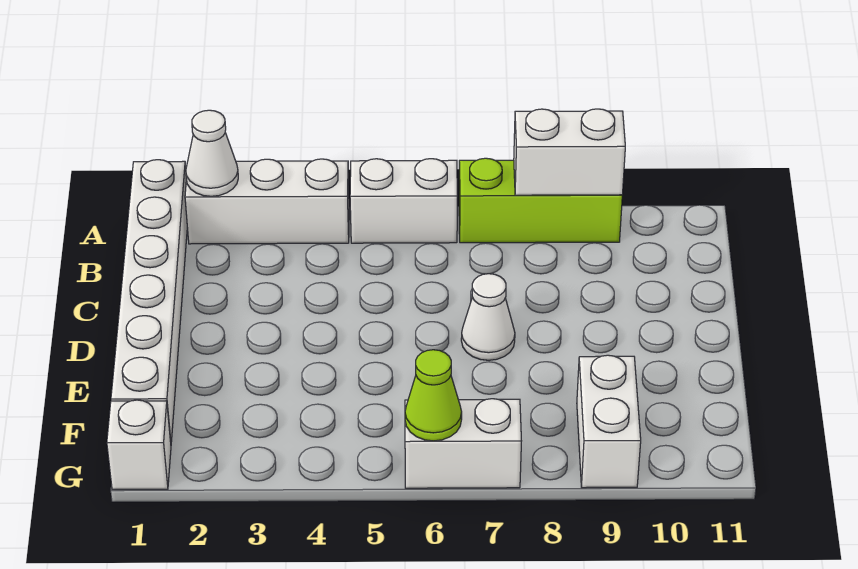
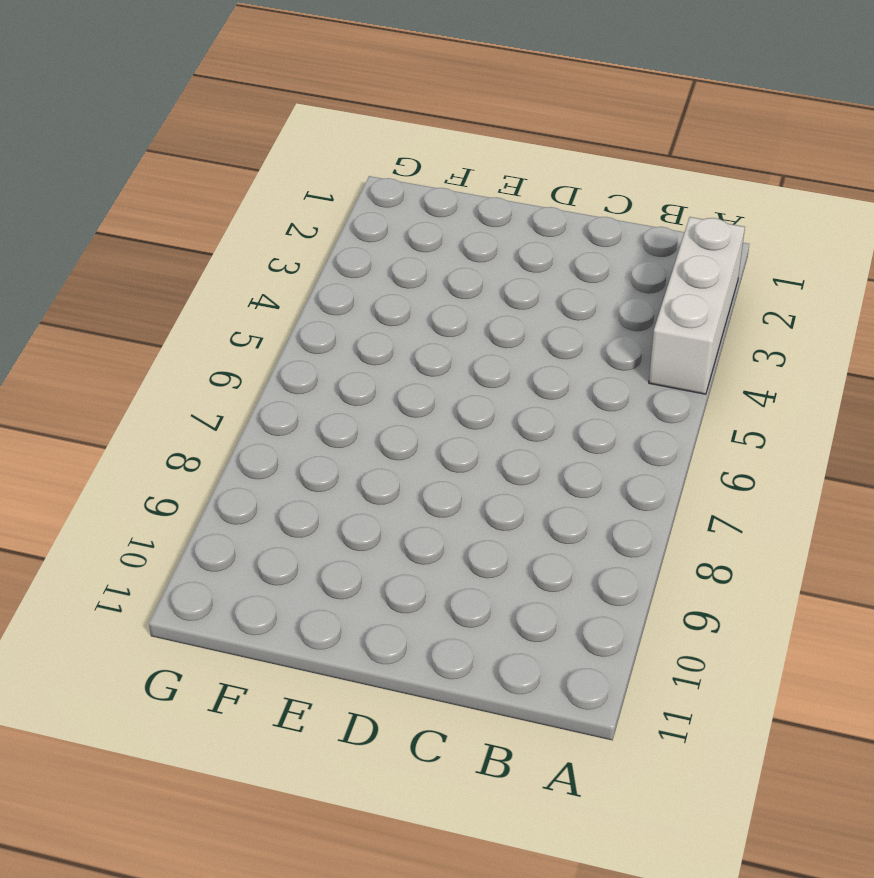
none -> white 1x6 brick [111,160,187,442]
none -> white 1x2 brick [350,159,457,243]

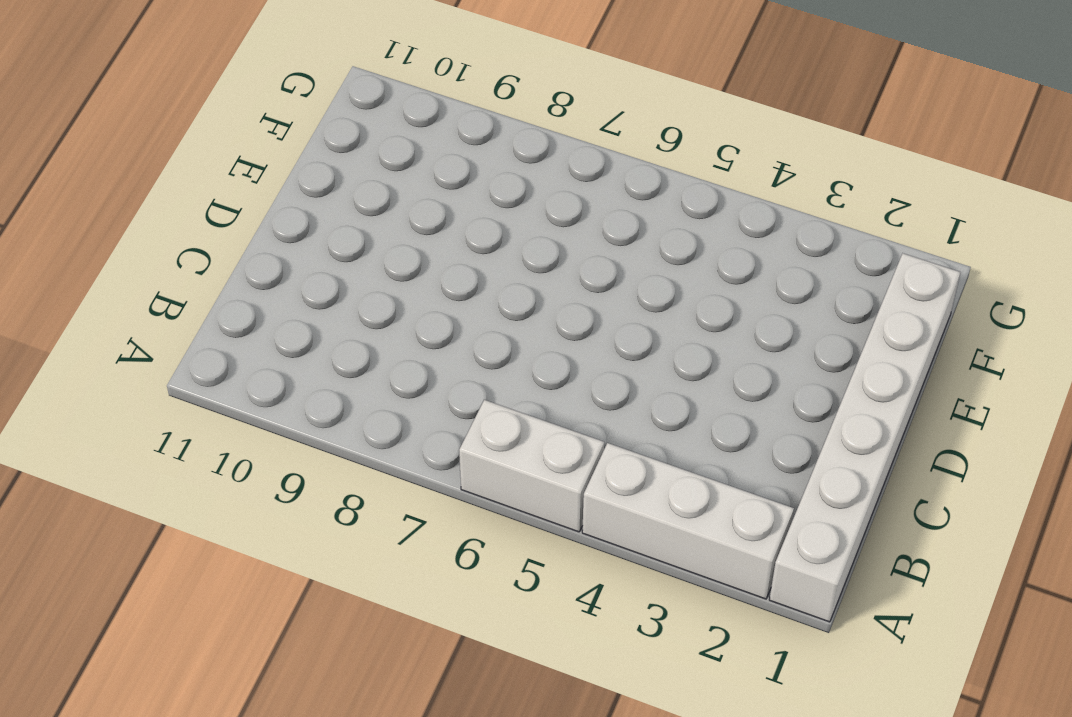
none -> lime 1x3 brick [459,158,622,243]
none -> white 1x1 cone [461,274,515,360]

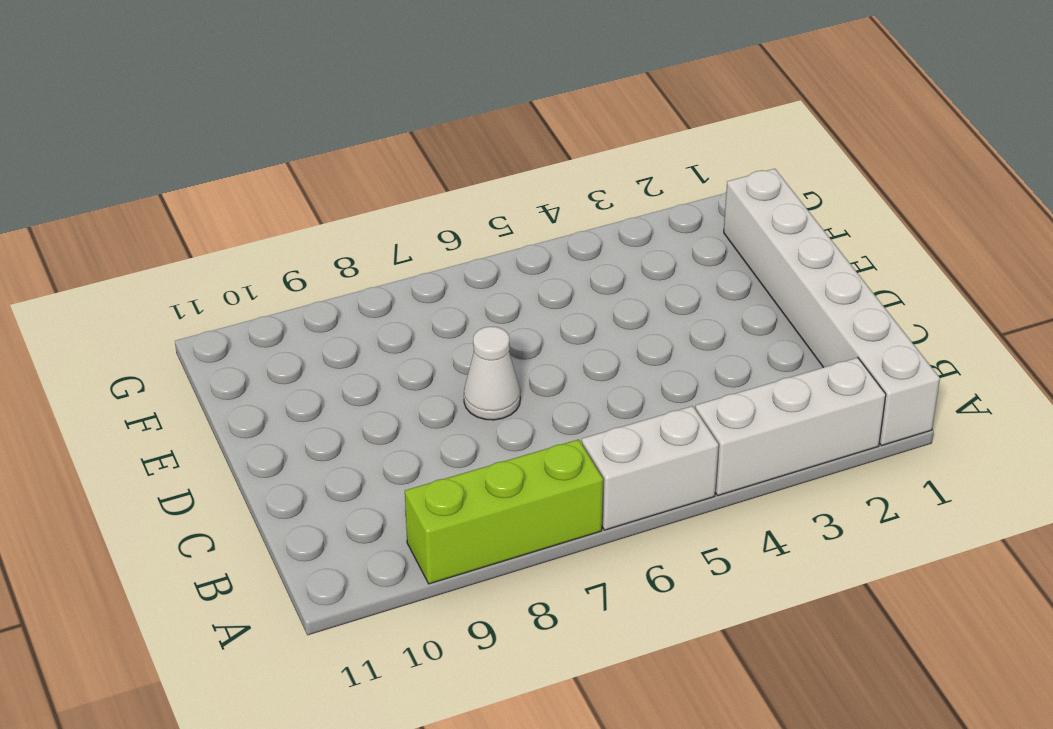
none -> white 1x2 brick [577,355,641,488]
none -> white 1x1 brick [107,400,171,489]

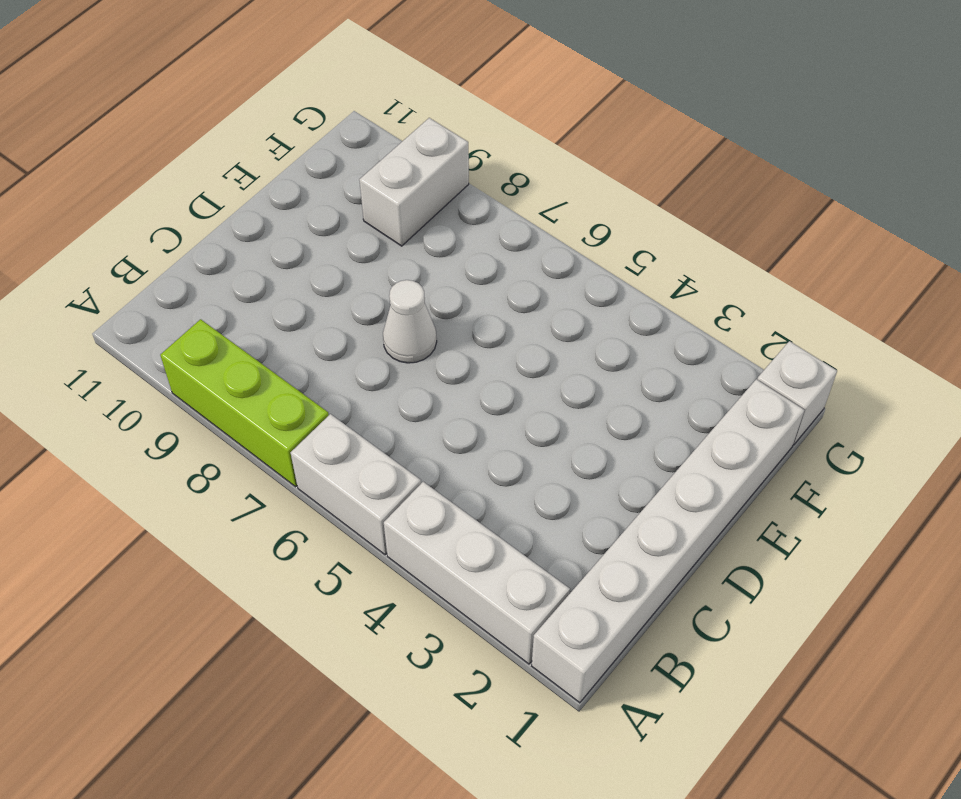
none -> white 1x2 brick [405,399,521,488]
none -> white 1x1 cone [186,110,238,196]

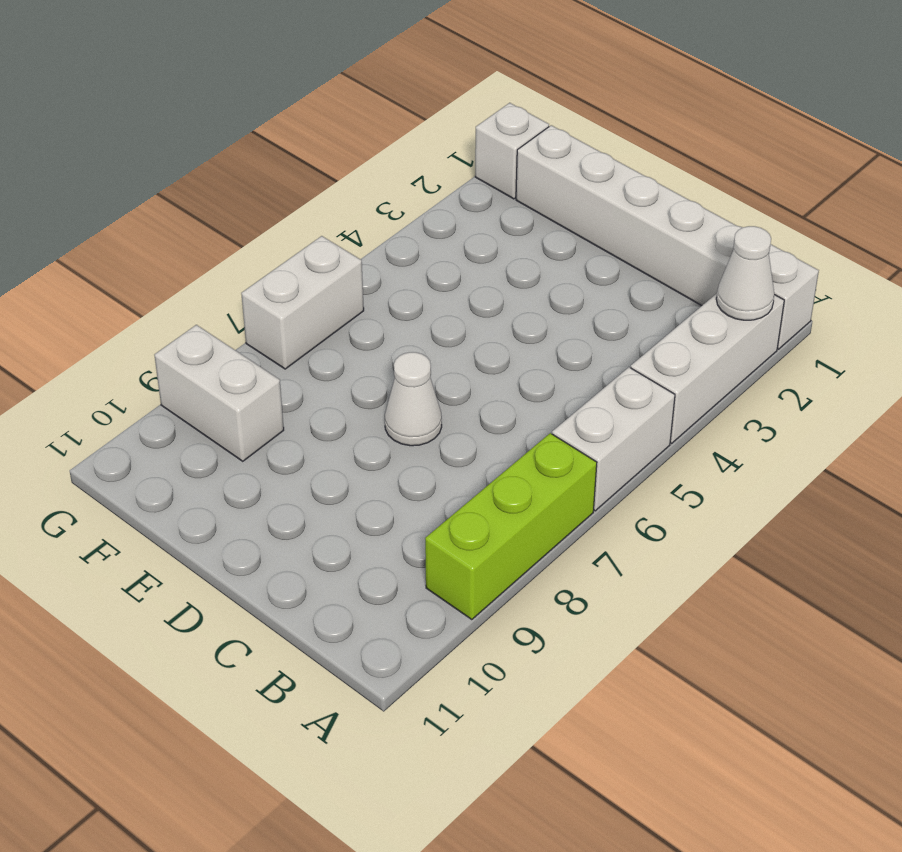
none -> white 1x2 brick [514,109,625,195]
none -> lime 1x1 cone [405,350,462,441]

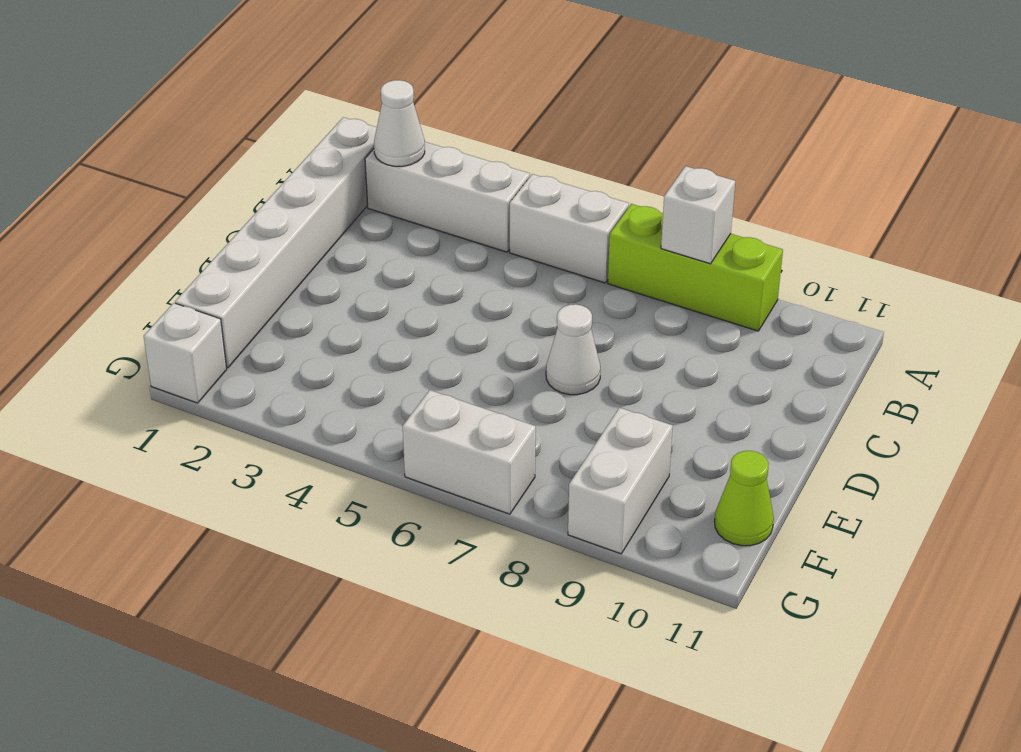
white 1x1 brick [661,166,735,264] -> white 1x2 brick [514,109,625,195]
lime 1x1 cone [714,451,774,546] -> lime 1x1 cone moved to [405,350,462,441]

